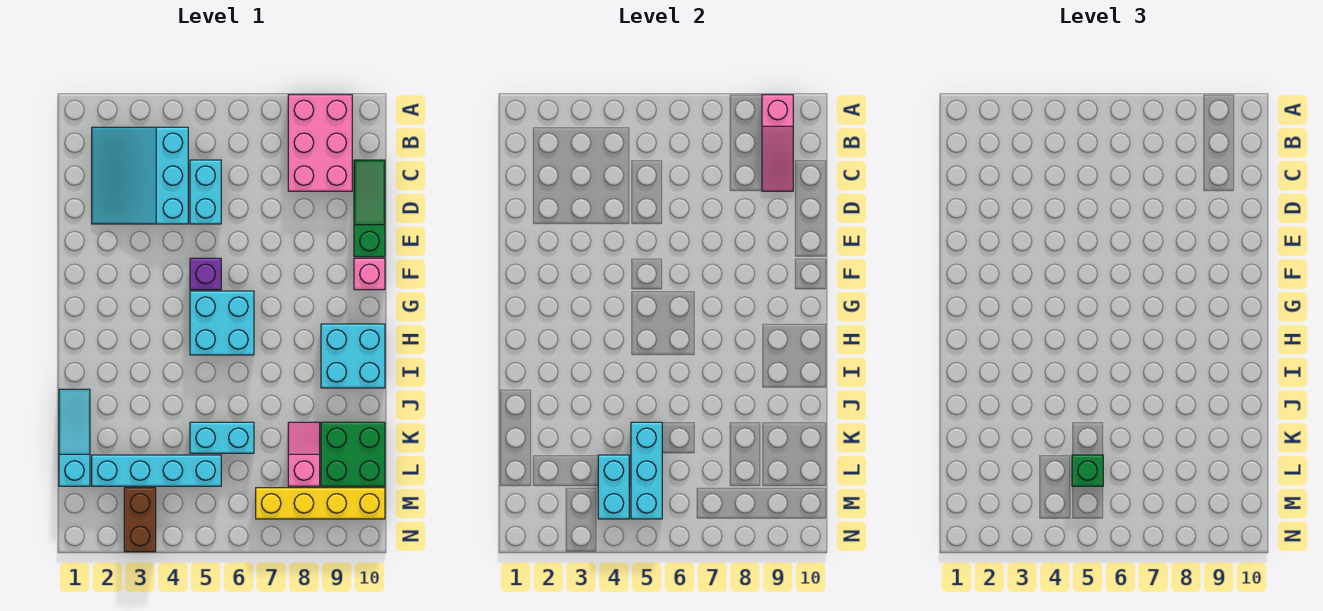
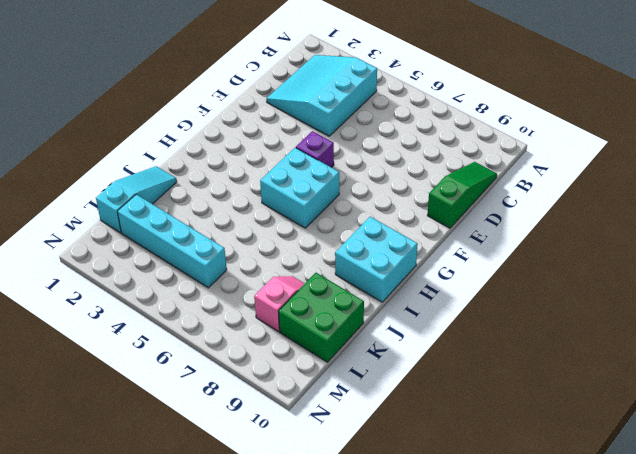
none -> pink 2x3 brick [288,95,352,191]
none -> cyan 1x2 brick [190,160,221,224]
none -> pink 1x1 brick [354,258,385,290]

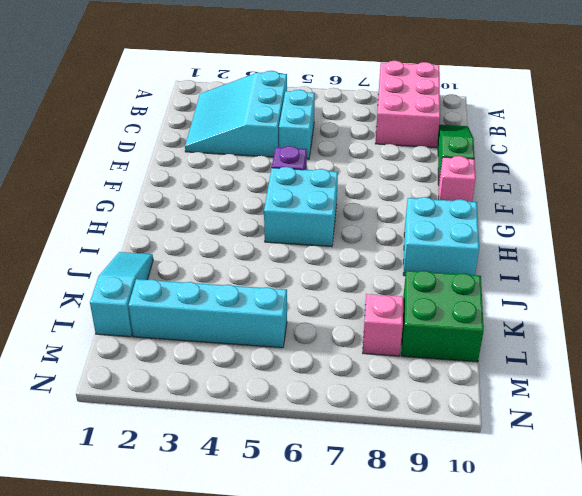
none -> cyan 1x2 brick [190,422,254,453]
none -> brown 1x2 brick [124,488,156,552]
none -> yellow 1x4 brick [256,488,385,519]

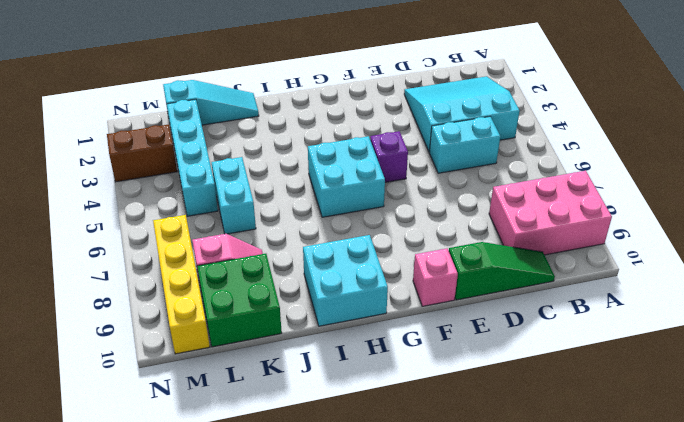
none -> pink 1x3 slope [762,95,793,191]
none -> cyan 1x3 brick [631,422,662,519]
none -> cyan 1x2 brick [598,455,629,519]

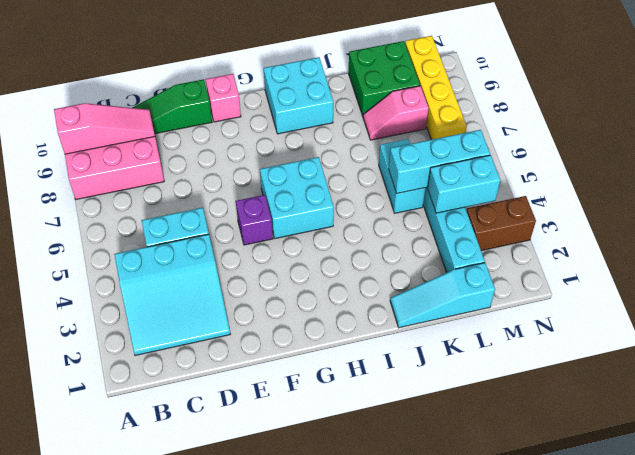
none -> green 1x1 brick [1072,455,1103,486]

